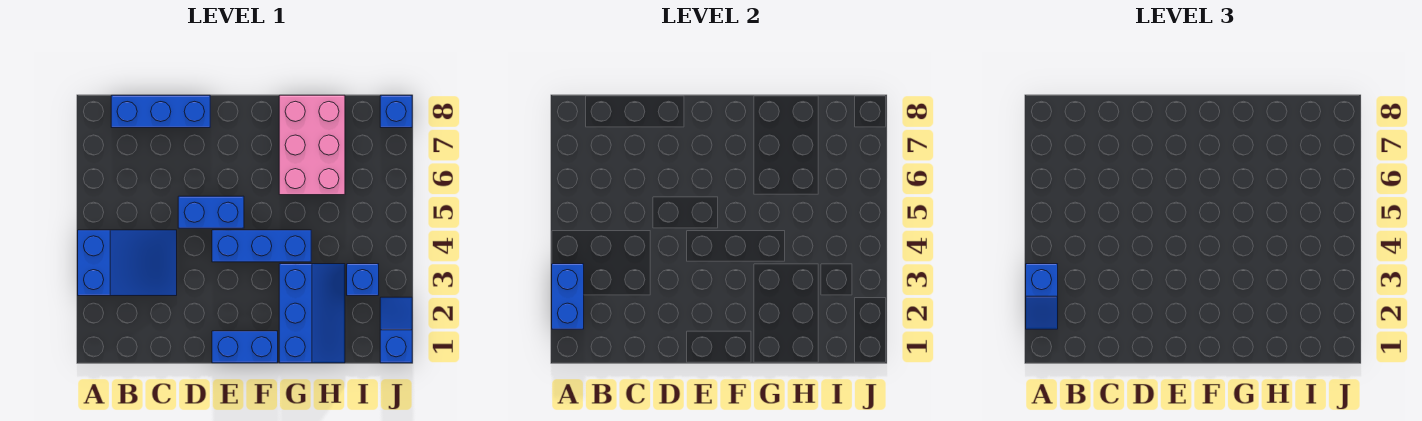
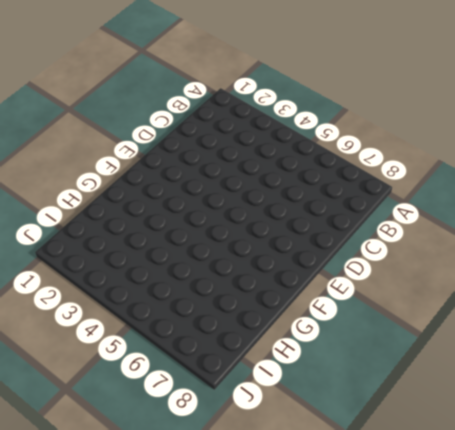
none -> blue 2x3 slope [78,230,177,296]
none -> blue 1x3 brick [111,95,210,128]
none -> blue 1x2 brick [178,196,244,228]

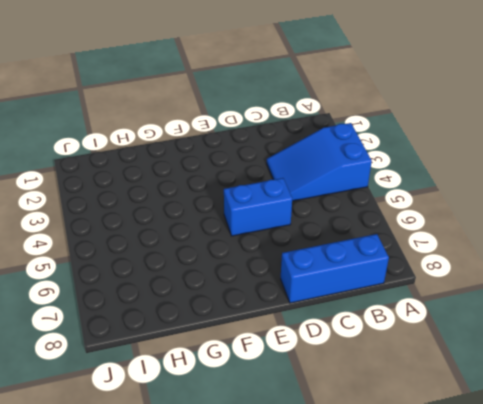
none -> blue 1x2 brick [212,331,278,363]
none -> blue 1x3 brick [212,230,311,262]
none -> blue 2x3 slope [279,264,345,363]

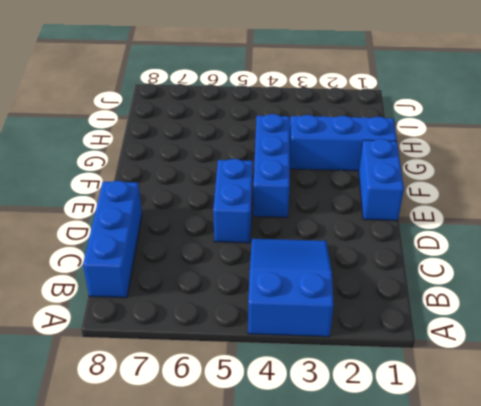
none -> pink 2x3 brick [279,95,345,195]
none -> blue 1x1 brick [347,264,379,296]
none -> blue 1x2 slope [380,297,412,363]

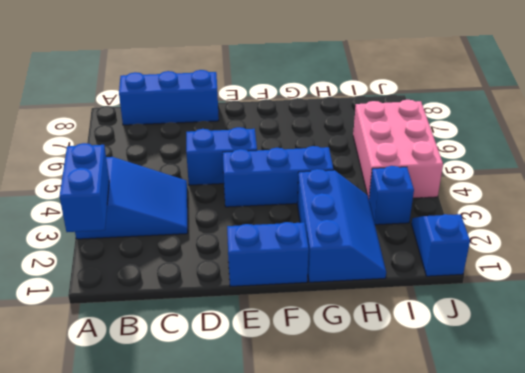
pink 2x3 brick [353,100,443,198] -> pink 2x3 brick moved to [279,95,345,195]
none -> blue 1x1 brick [380,95,412,128]
none -> blue 1x2 slope [1026,264,1058,329]

